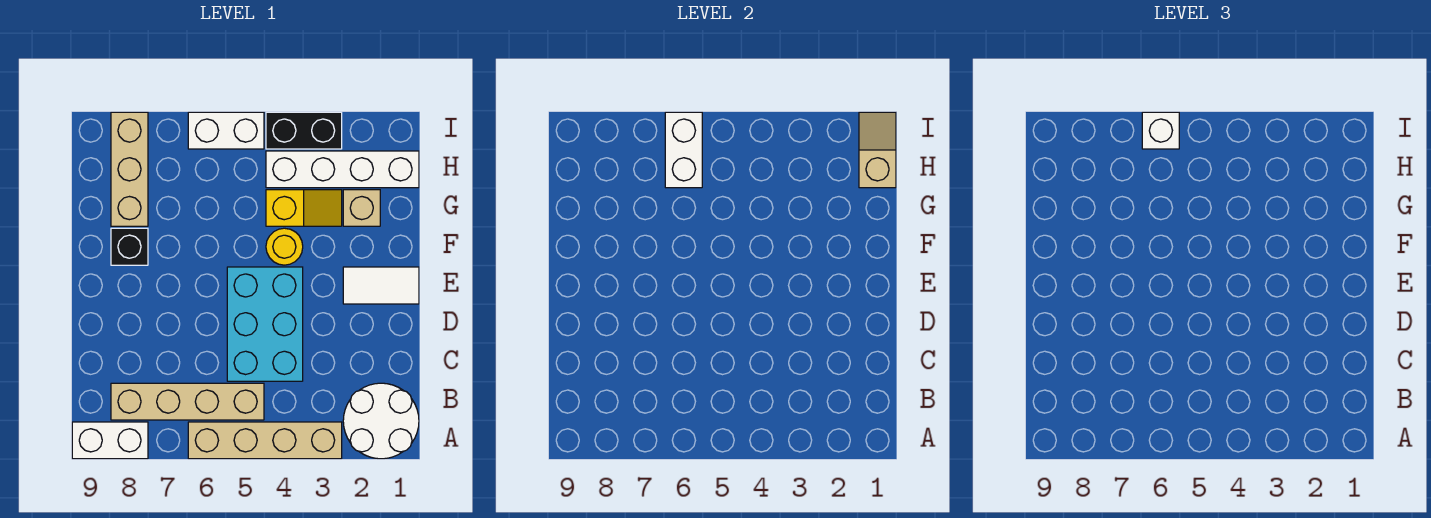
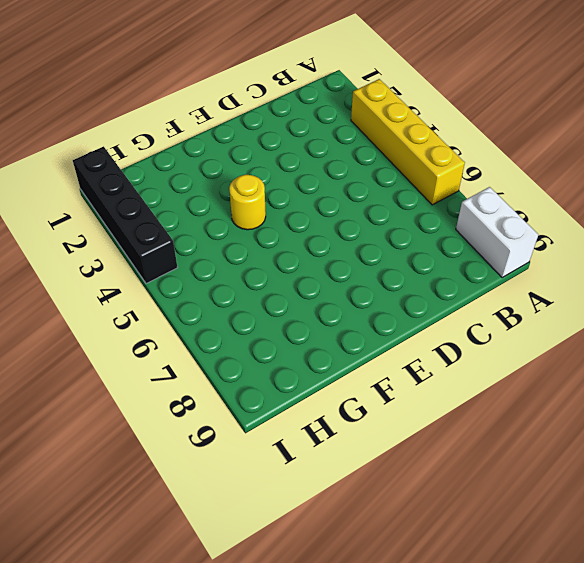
yellow 1x4 brick [351,79,465,205] -> tan 1x4 brick [188,422,342,459]
black 1x4 brick [73,146,178,284] -> black 1x2 brick [266,112,342,149]
none -> white 2x2 round brick [343,383,419,459]
none -> tan 1x4 brick [111,383,264,420]
none -> cyan 2x3 brick [227,267,303,381]

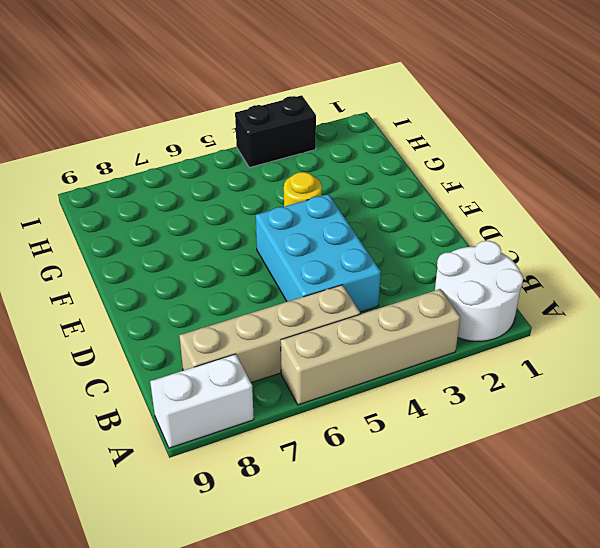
none -> white 1x2 tile [343,267,419,304]
none -> black 1x1 brick [111,228,148,265]
none -> tan 1x1 brick [343,190,380,226]

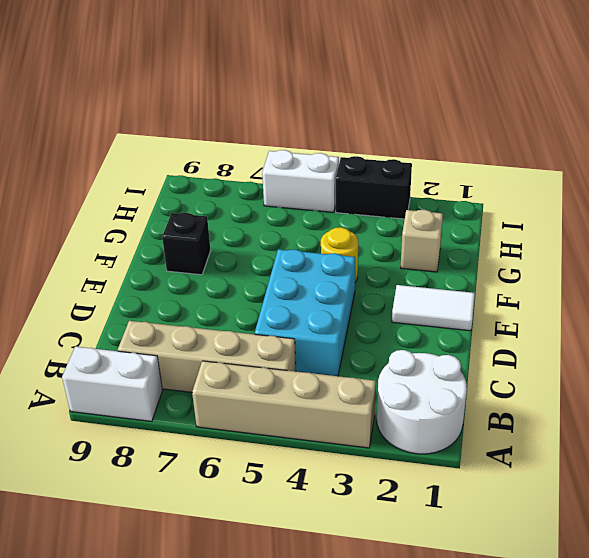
none -> yellow 1x2 slope [266,190,342,226]
none -> tan 1x3 brick [111,112,148,226]
none -> white 1x4 brick [266,151,419,188]

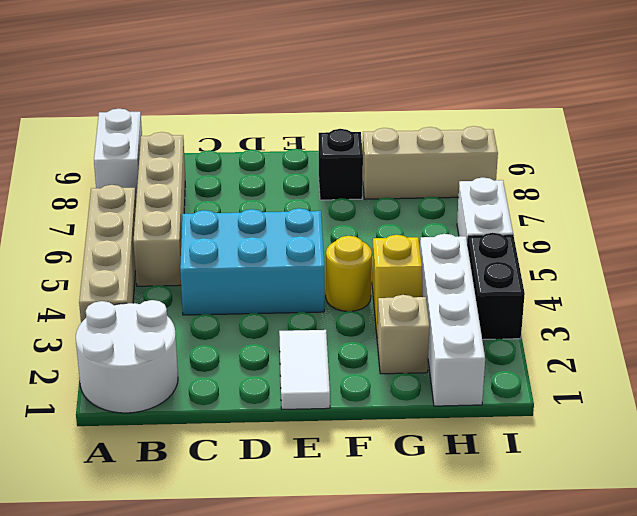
none -> tan 1x2 slope [859,112,896,188]
none -> white 1x2 brick [665,112,702,188]
none -> white 1x1 brick [1142,112,1179,149]

